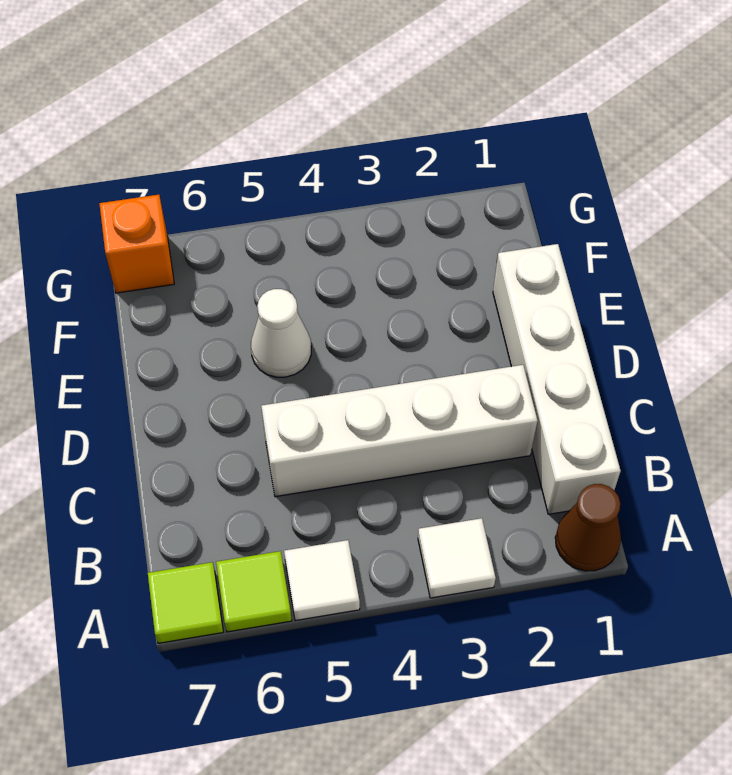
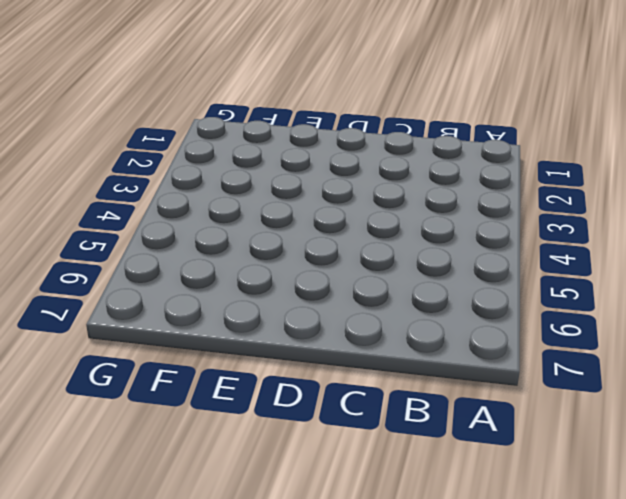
none -> brown 1x1 cone [555,484,621,571]
none -> white 1x1 tile [418,518,496,598]

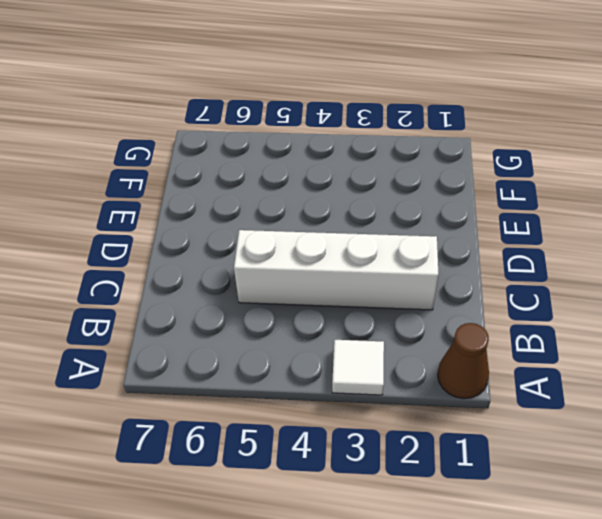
none -> white 1x1 tile [284,540,360,621]
none -> lime 1x1 tile [216,551,292,632]

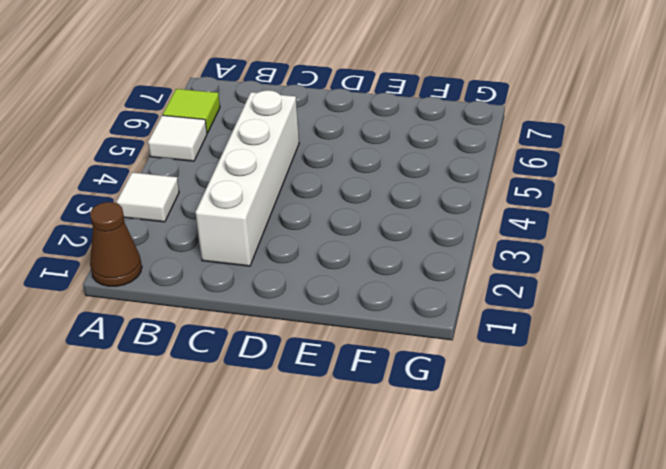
none -> lime 1x1 tile [148,562,223,643]
none -> white 1x4 brick [493,244,621,514]

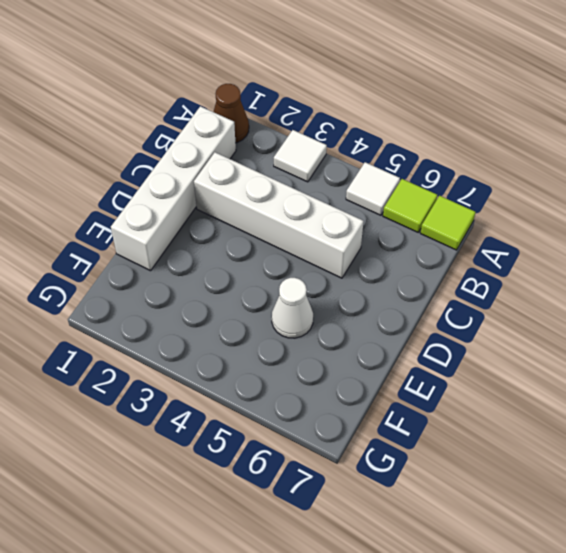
none -> orange 1x1 brick [99,195,174,293]

